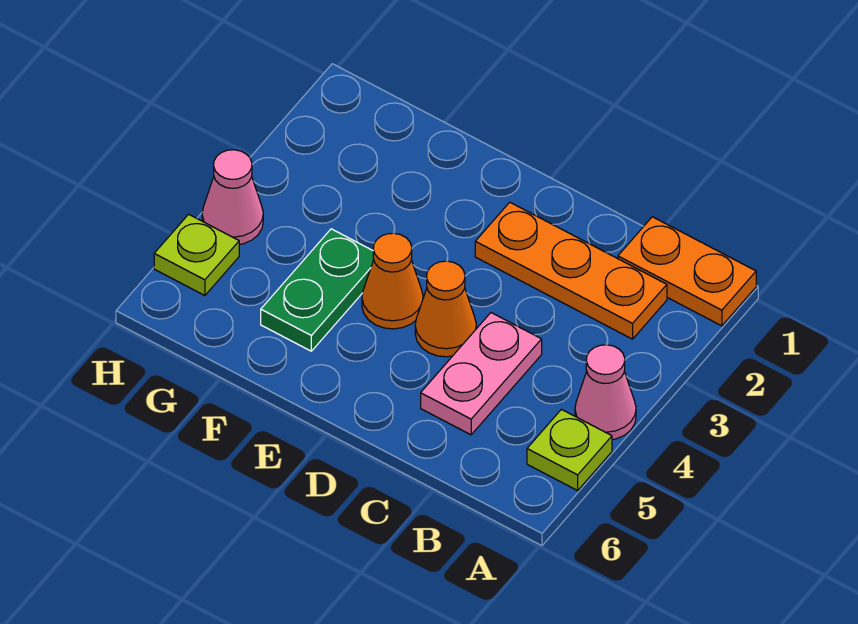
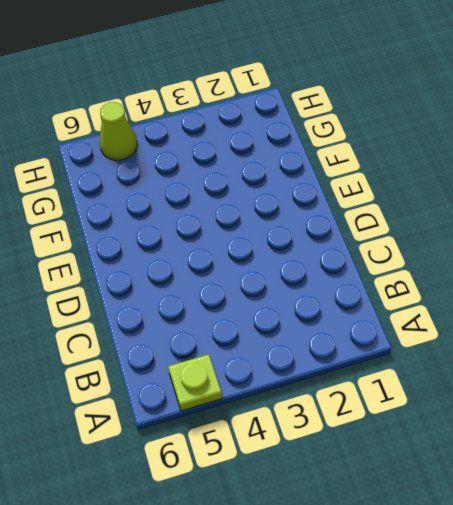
lime 1x1 cone [100,102,137,160] -> lime 1x1 plate [154,214,239,296]
none -> orange 1x2 plate [618,217,756,326]
none -> pink 1x1 cone [575,345,636,440]

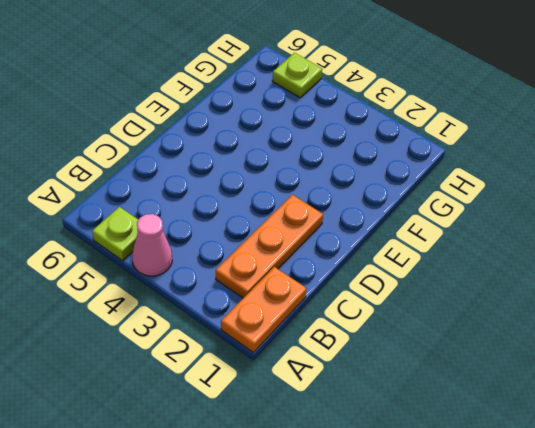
none -> pink 1x2 plate [421,313,542,435]
none -> orange 1x1 cone [415,261,476,357]

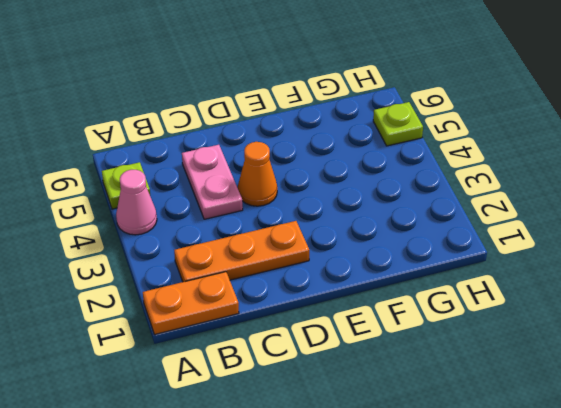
none -> orange 1x1 cone [362,233,423,329]
none -> green 1x2 plate [261,229,374,351]

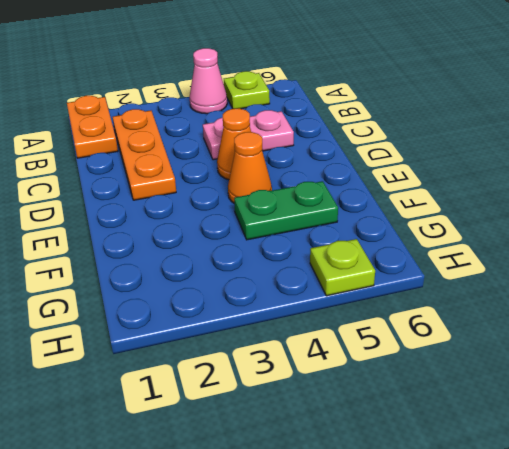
none -> pink 1x1 cone [202,150,263,244]

